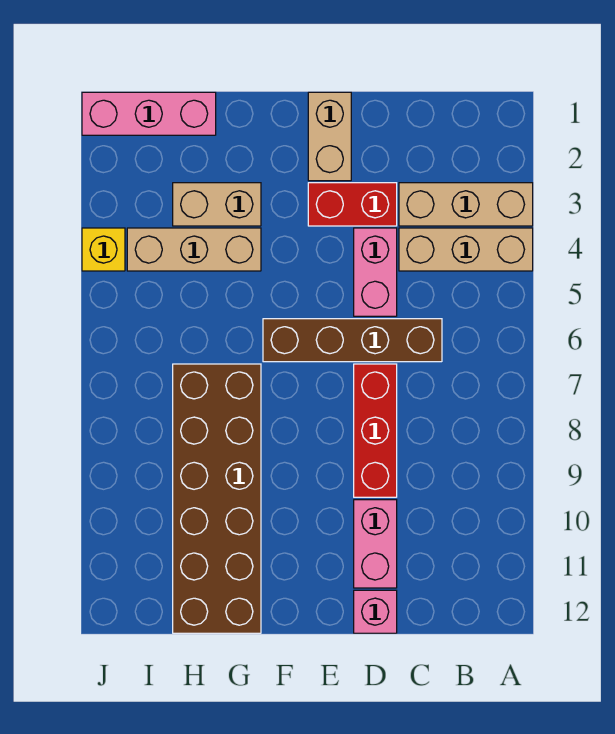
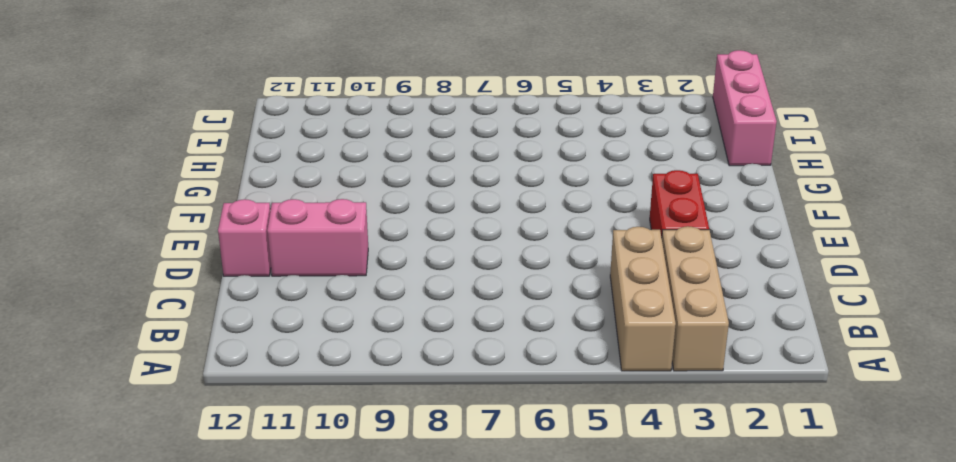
none -> brown 1x4 brick [263,319,442,362]
none -> pink 1x2 brick [354,228,397,316]
none -> red 1x3 brick [354,364,397,497]

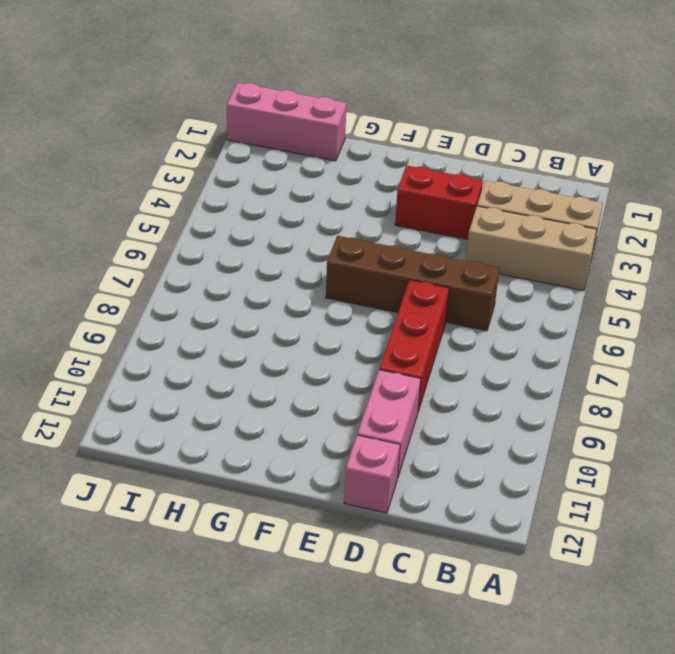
none -> pink 1x2 brick [354,228,397,316]
none -> tan 1x2 brick [308,92,351,181]
none -> tan 1x2 brick [173,183,261,226]

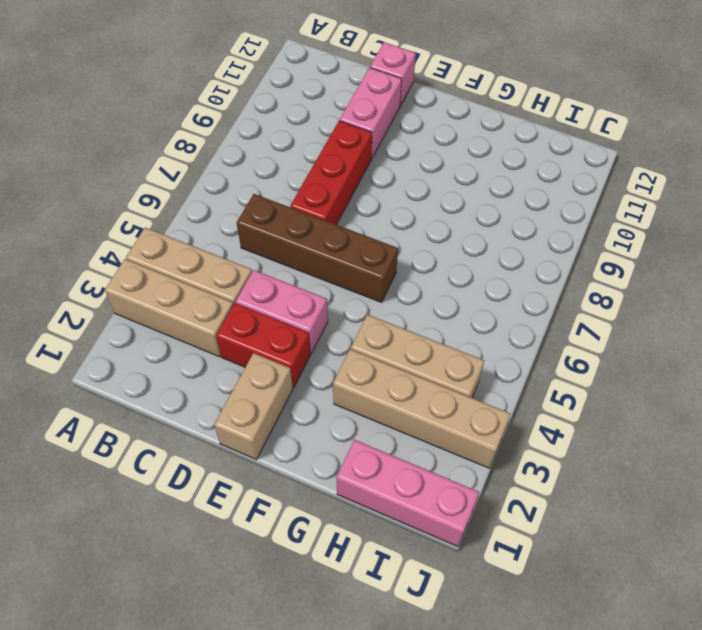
pink 1x2 brick [236,270,328,353] -> pink 1x2 brick turned to [354,228,397,316]
tan 1x4 brick [333,349,510,468] -> tan 1x2 brick [173,183,261,226]
none -> brown 2x6 brick [173,364,261,633]
none -> yellow 1x1 brick [82,228,125,271]

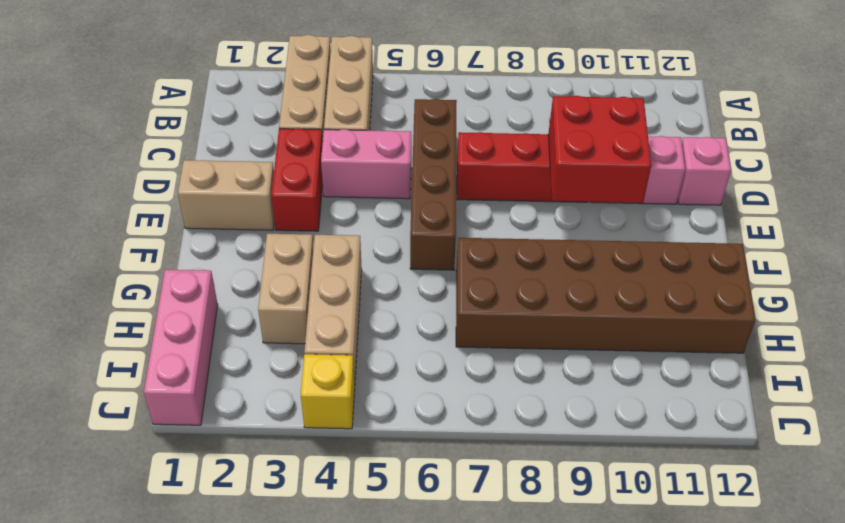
red 2x2 brick [548,96,651,203] -> none

